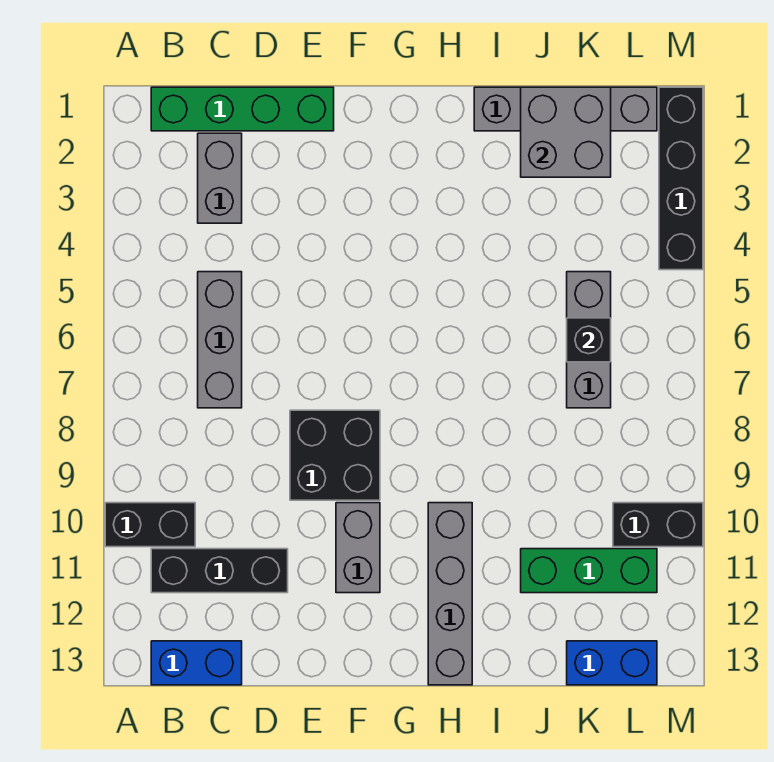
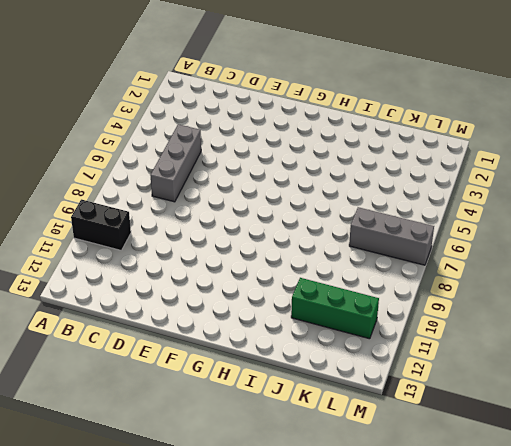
grey 1x3 brick [349,207,434,265] -> grey 1x3 brick turned to [567,272,611,408]
none -> green 1x4 brick [151,87,334,131]
none -> black 1x3 brick [151,549,288,593]
none -> blue 1x2 brick [151,641,242,685]

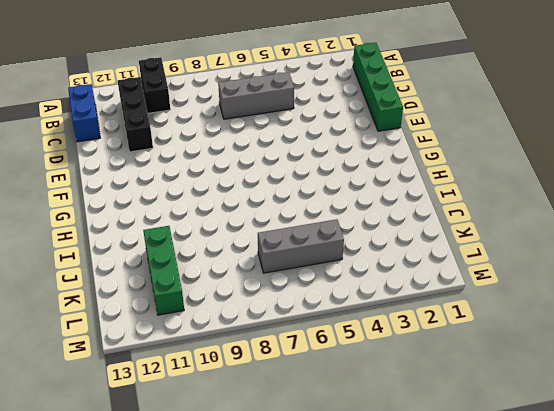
none -> grey 1x2 brick [198,133,242,223]
none -> black 2x2 brick [290,410,380,500]
none -> grey 1x2 brick [336,503,380,593]

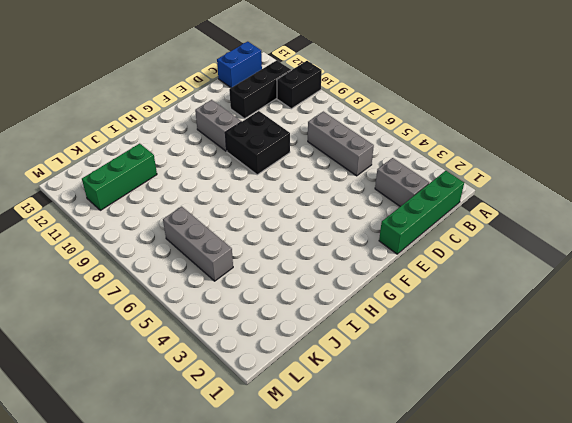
none -> grey 1x4 brick [428,503,472,685]
none -> grey 1x4 brick [474,87,657,131]
none -> blue 1x2 brick [567,641,657,685]

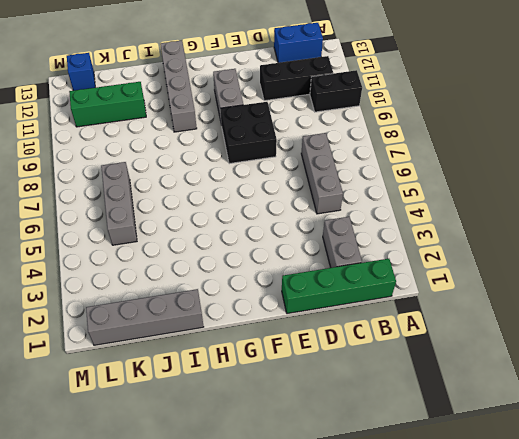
blue 1x1 brick [67,53,95,91] -> blue 1x2 brick [567,641,657,685]
none -> black 1x2 brick [613,503,703,547]
none -> black 1x4 brick [659,87,703,270]
none -> grey 2x2 brick [521,87,611,177]

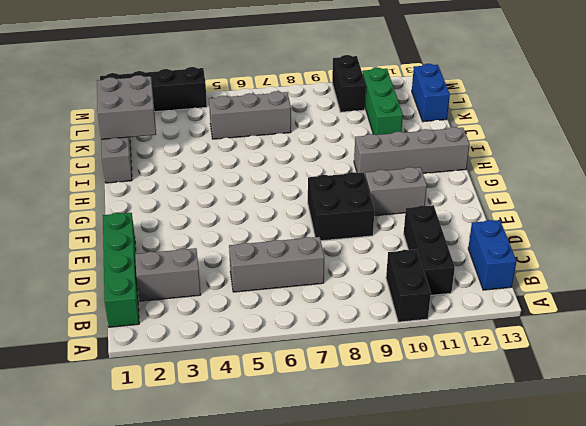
none -> black 1x1 brick [567,318,611,362]

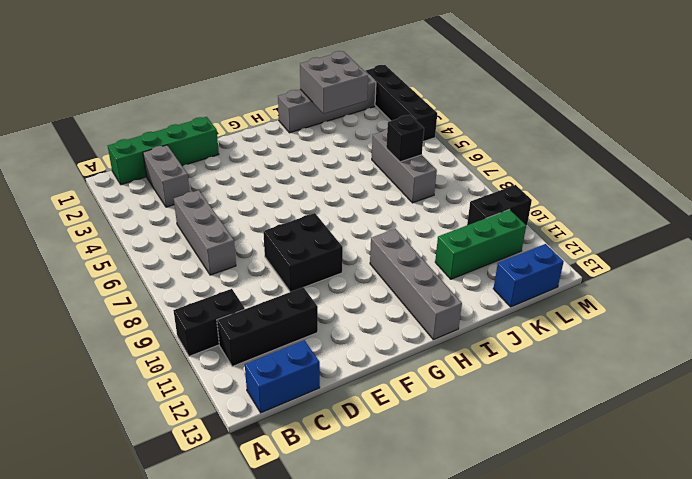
none -> grey 1x2 brick [336,503,380,593]

